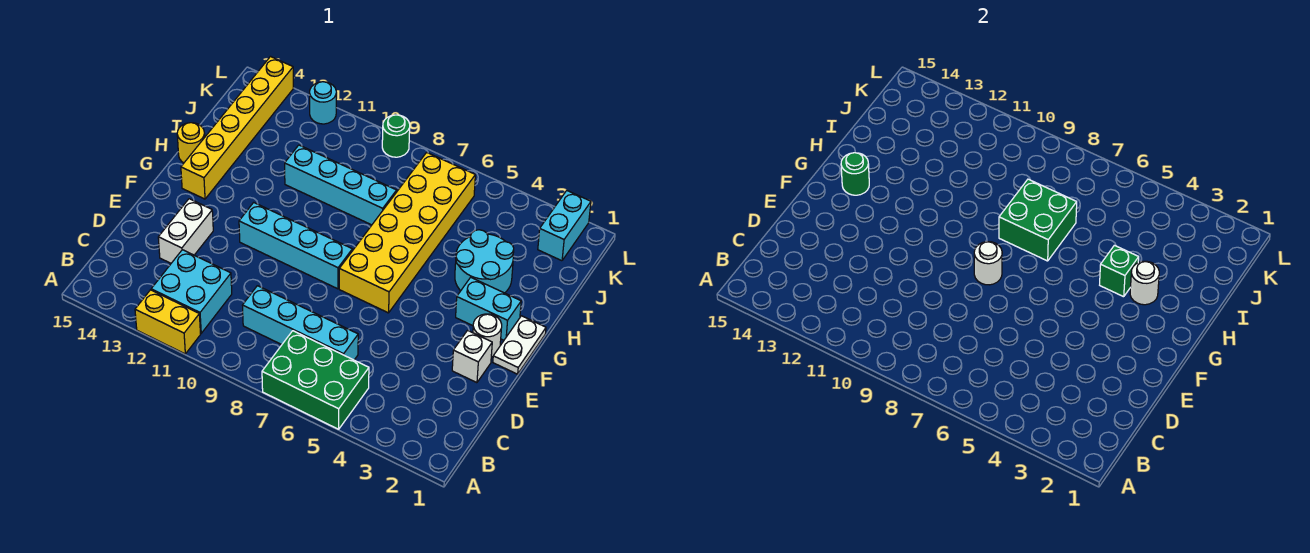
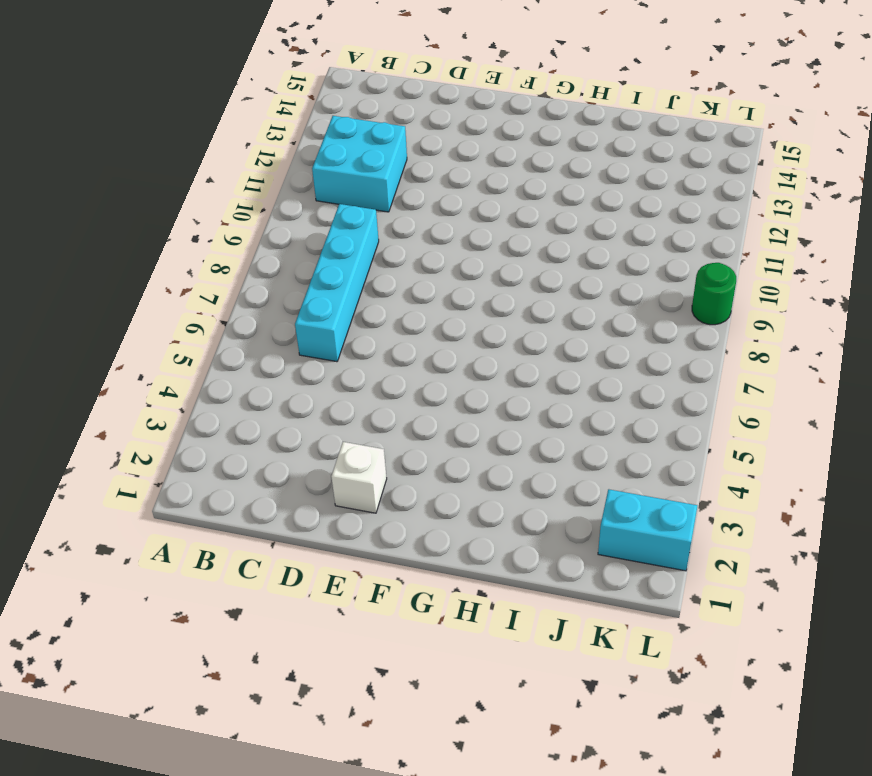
none -> green 2x3 brick [262,331,369,429]
none -> yellow 1x2 brick [135,290,201,354]
none -> white 1x2 brick [158,199,213,263]

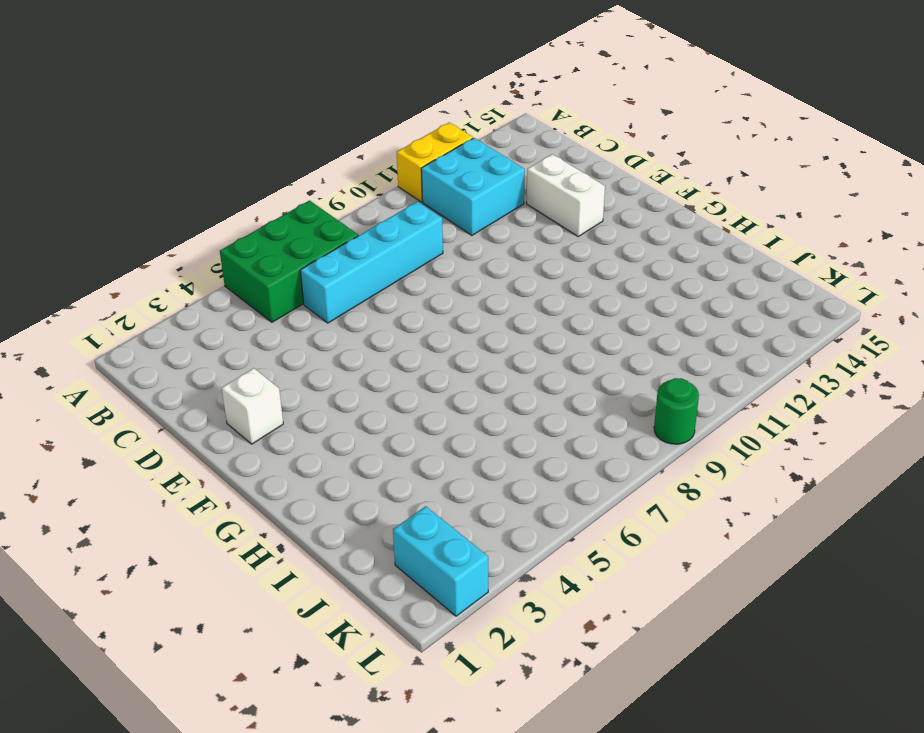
none -> white 1x2 plate [493,316,546,374]
none -> white 1x1 round brick [473,314,502,357]
none -> yellow 2x6 brick [339,152,475,313]

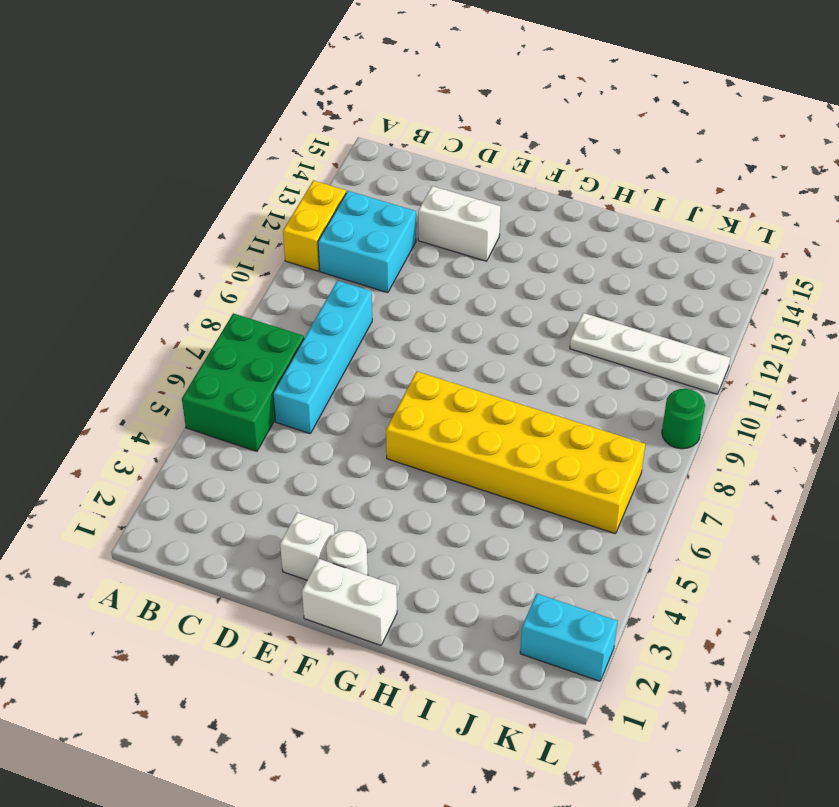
white 1x2 brick [302,559,397,645] -> white 1x2 plate [493,316,546,374]
white 1x4 plate [570,313,730,394] -> cyan 1x4 brick [285,145,397,225]
none -> cyan 1x4 brick [239,203,352,289]
none -> cyan 1x2 brick [456,277,521,340]
none -> yellow 1x6 brick [181,57,293,199]

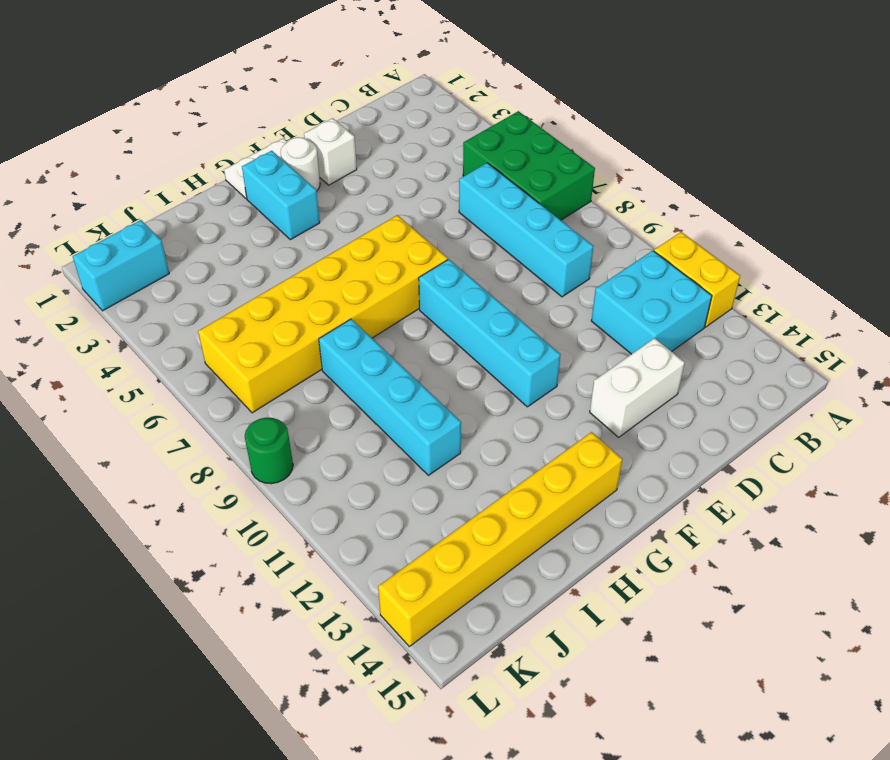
none -> cyan 2x2 round brick [455,230,514,293]
none -> yellow 1x1 round brick [177,123,205,163]
none -> cyan 1x1 round brick [310,82,336,124]

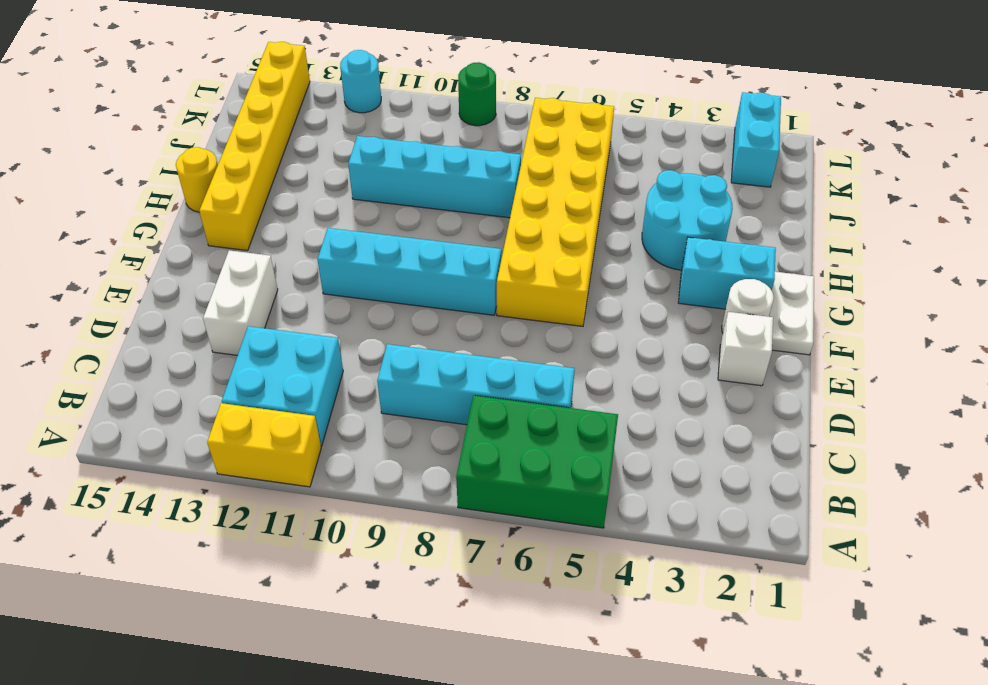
none -> white 1x1 round brick [974,242,1002,285]
none -> green 1x1 round brick [841,153,869,195]
none -> white 1x1 round brick [1130,261,1159,305]

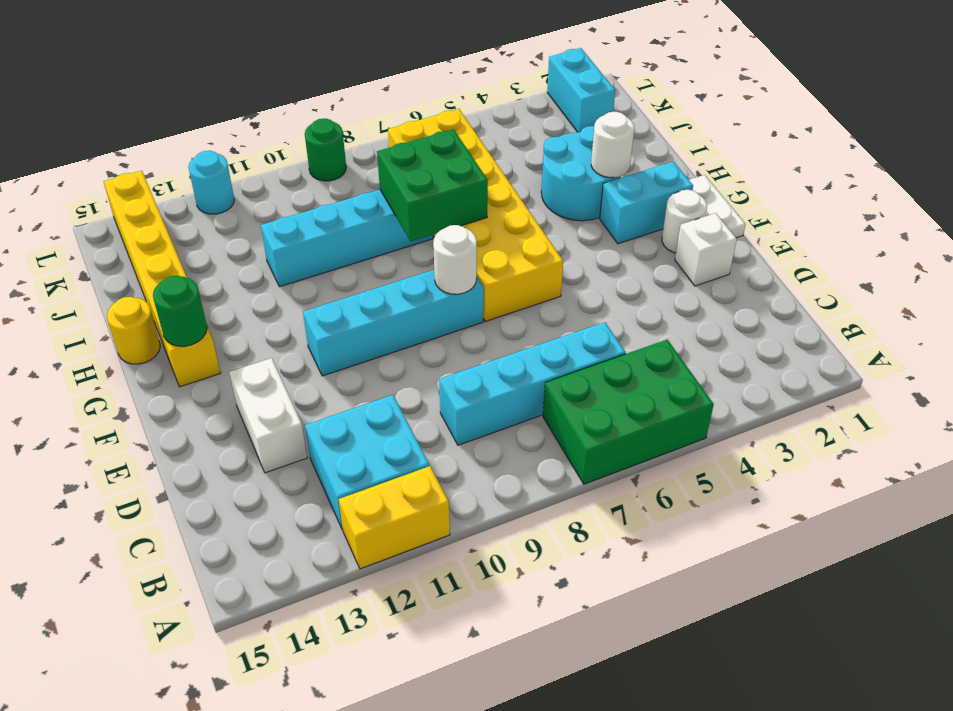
none -> green 1x1 brick [1100,245,1139,297]

